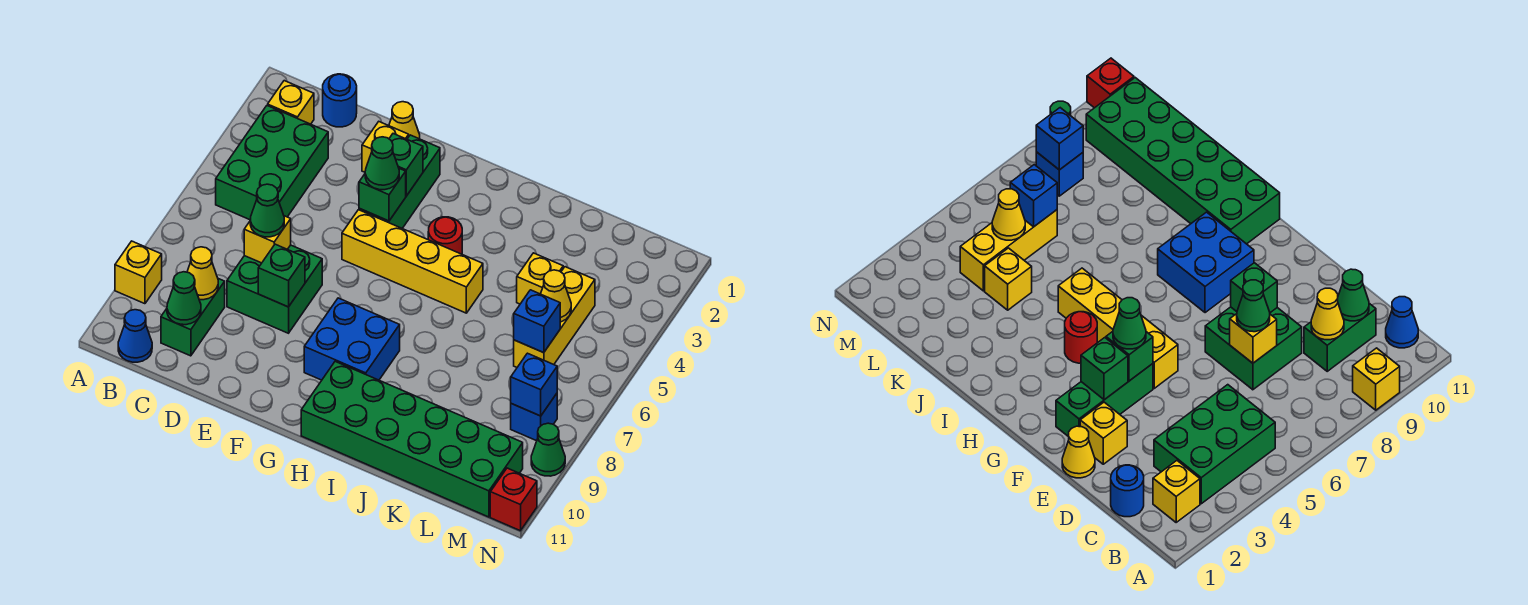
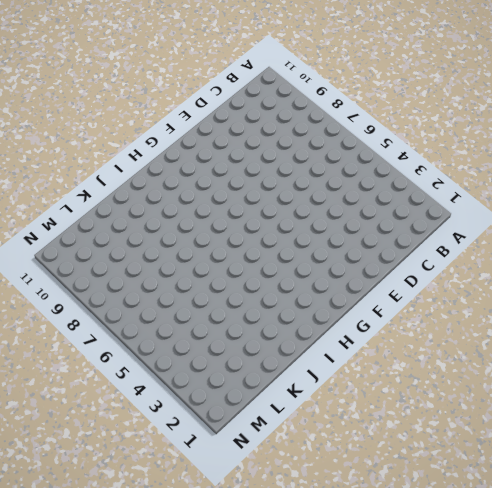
none -> yellow 1x1 brick [115,241,162,304]
none -> yellow 1x1 brick [268,81,314,124]
none -> green 2x3 brick [216,105,328,220]
none -> blue 1x1 cone [118,310,152,362]

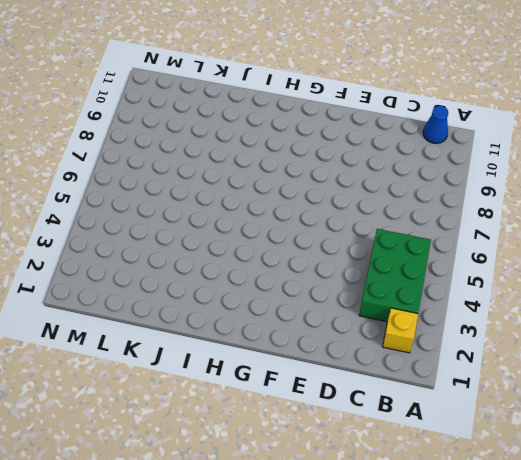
none -> yellow 1x1 brick [115,241,162,304]
none -> blue 1x1 round brick [323,74,357,127]
none -> green 1x2 brick [161,279,225,356]
none -> green 2x2 brick [227,245,322,333]

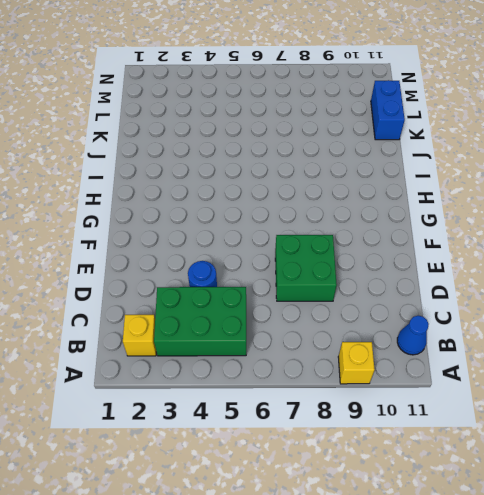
blue 1x1 round brick [188,261,217,287] -> blue 1x1 round brick moved to [323,74,357,127]
blue 1x2 brick [371,80,405,140] -> green 2x6 brick [301,362,523,517]
none -> green 1x2 brick [161,279,225,356]
none -> yellow 1x1 cone [389,102,420,139]
none -> yellow 1x1 brick [362,122,409,172]
none -> green 1x3 brick [359,135,440,228]

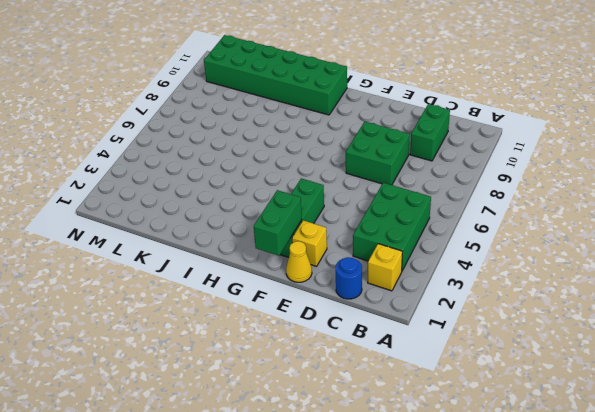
green 1x2 brick [254,190,302,256] -> none
none -> yellow 1x1 brick [115,241,162,304]
none -> blue 1x1 cone [118,310,152,362]
none -> yellow 1x4 brick [342,210,483,313]
none -> blue 2x2 brick [304,298,400,380]

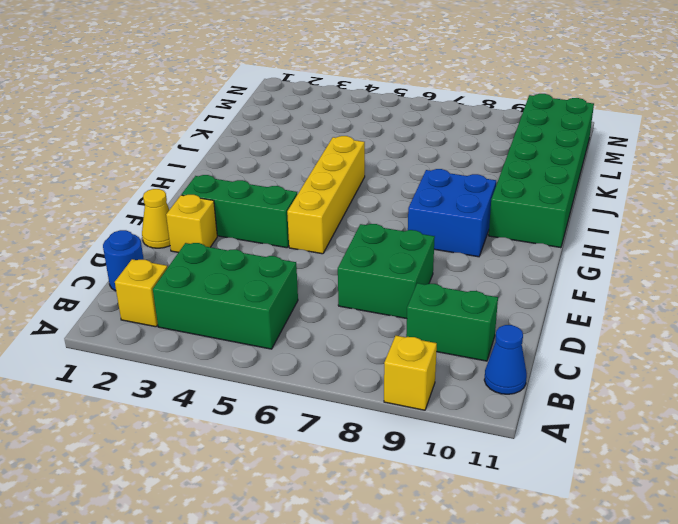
none -> red 1x1 round brick [428,217,462,254]
none -> yellow 1x1 brick [517,253,563,304]
none -> yellow 1x3 brick [514,267,595,367]
none -> blue 1x1 brick [511,394,557,441]

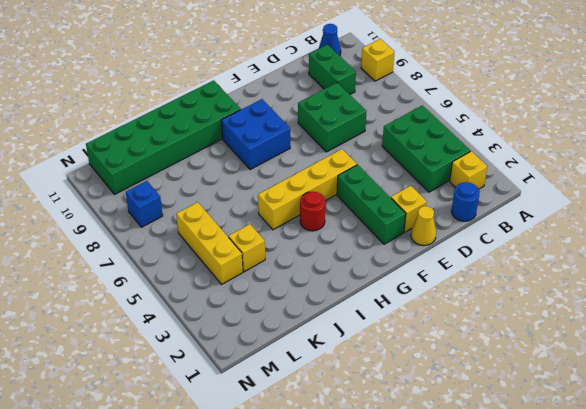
none -> green 1x1 cone [531,423,565,476]
none -> red 1x1 brick [490,468,537,531]
none -> yellow 1x1 cone [187,247,218,300]
none -> green 1x1 cone [167,272,201,325]

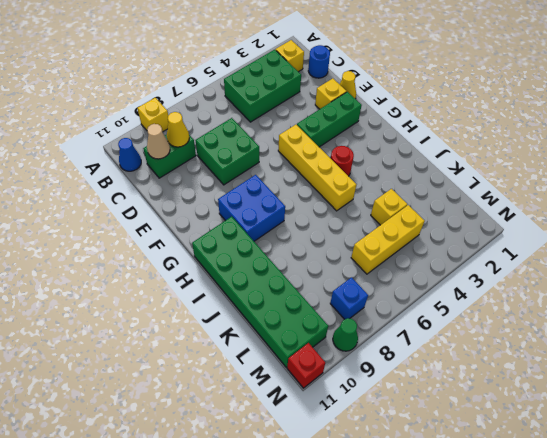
tan 1x1 cone [147,124,170,159] -> green 1x1 cone [167,272,201,325]
none -> yellow 1x1 brick [244,216,291,263]
none -> green 1x1 brick [258,244,305,307]
none -> green 1x1 brick [389,134,423,196]
none -> green 1x1 brick [359,169,406,221]

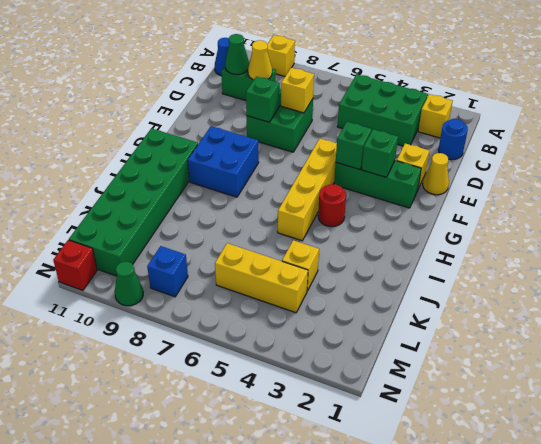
none -> yellow 1x1 cone [541,270,571,322]
none -> blue 1x1 brick [514,290,560,353]
none -> blue 1x1 brick [511,353,557,416]
none -> green 1x1 cone [250,184,284,237]

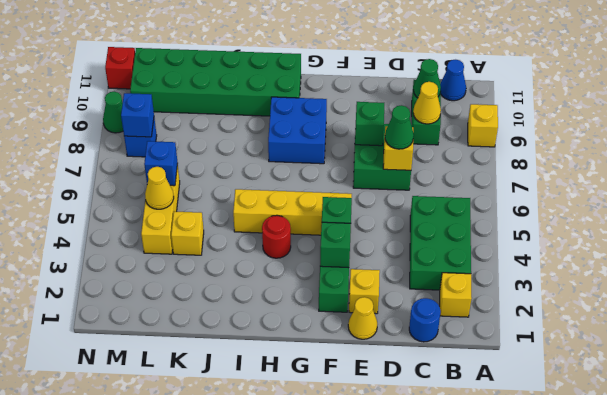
none -> green 1x1 cone [365,137,399,190]

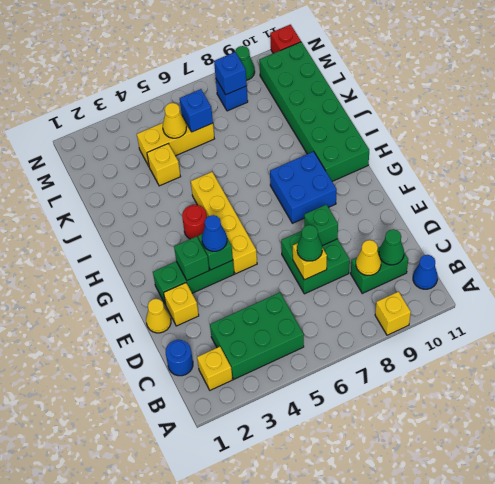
blue 1x1 cone [202,215,227,251] -> green 1x1 cone [365,137,399,190]

